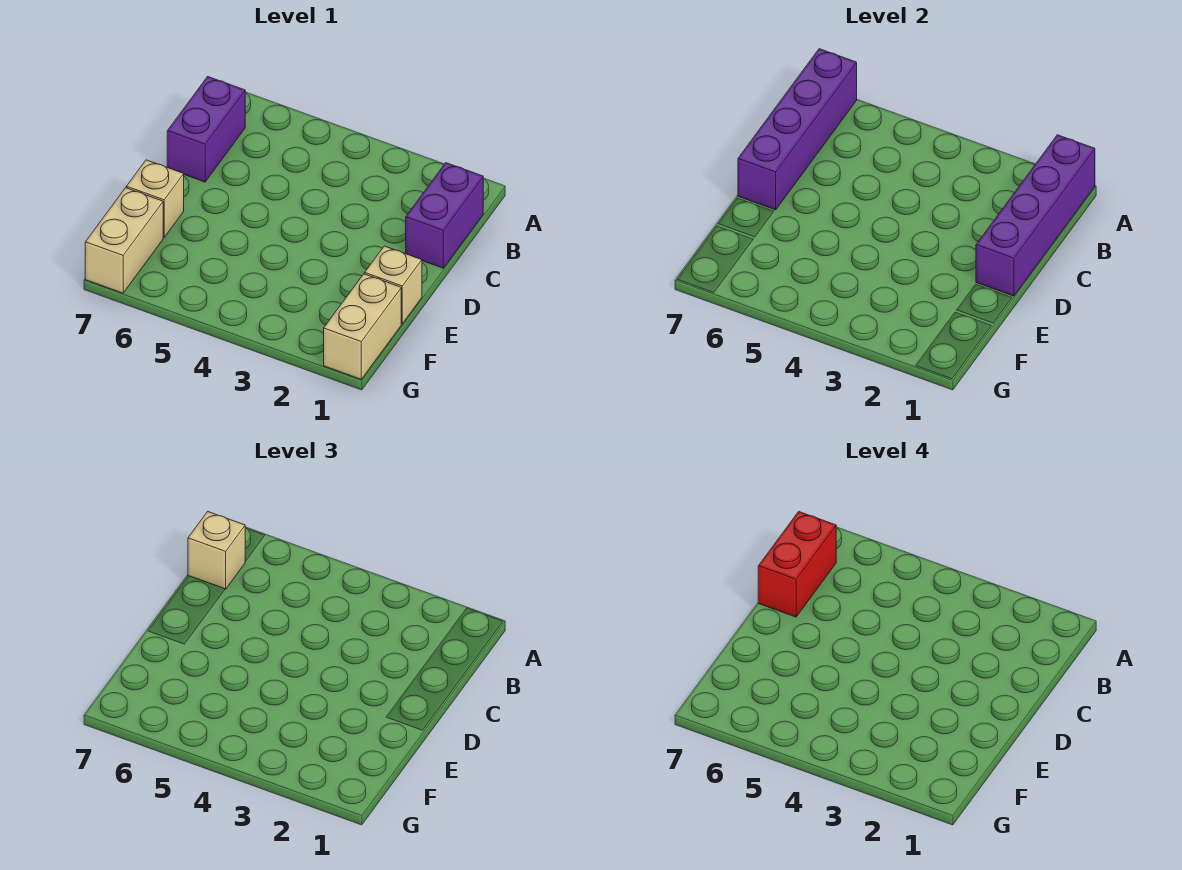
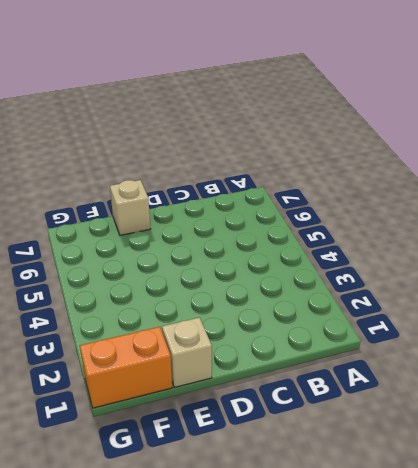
orange 1x2 brick [80,327,172,408] -> tan 1x2 brick [324,274,401,379]
none -> purple 1x2 brick [406,163,483,268]
none -> purple 1x2 brick [167,77,245,182]

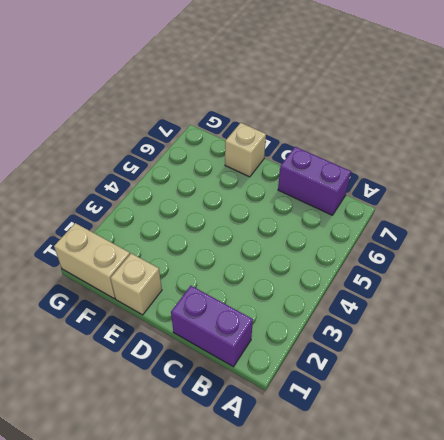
none -> tan 1x2 brick [85,188,163,293]
none -> purple 1x4 brick [976,135,1095,296]

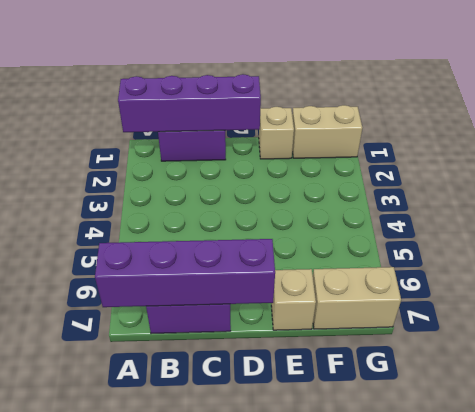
none -> tan 1x1 brick [188,512,245,589]
none -> red 1x2 brick [758,512,836,617]

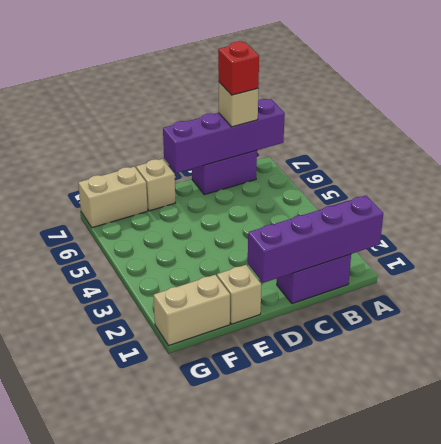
red 1x1 brick [218,41,259,95] -> red 1x2 brick [758,512,836,617]

